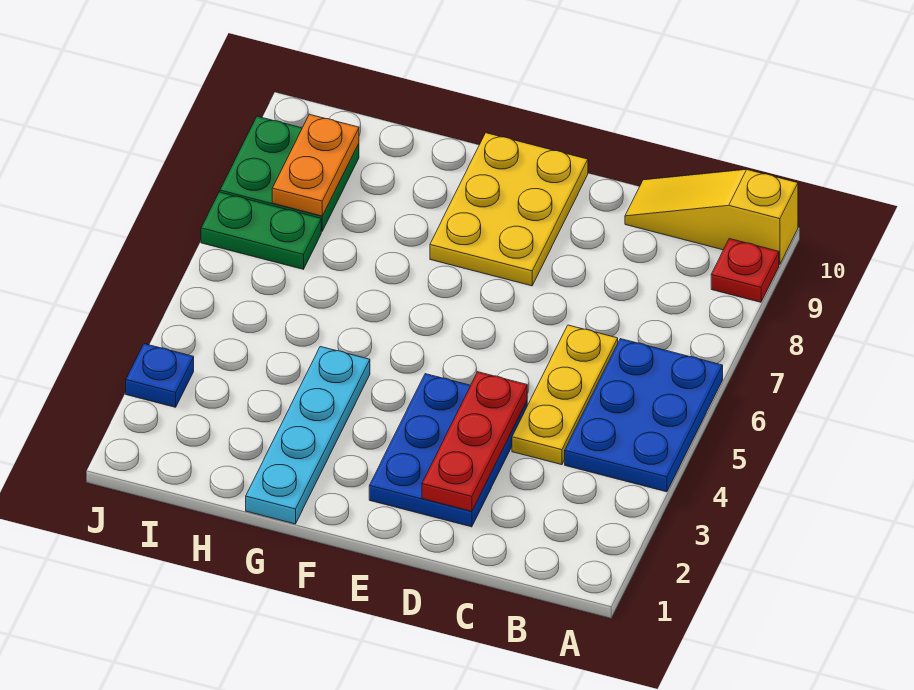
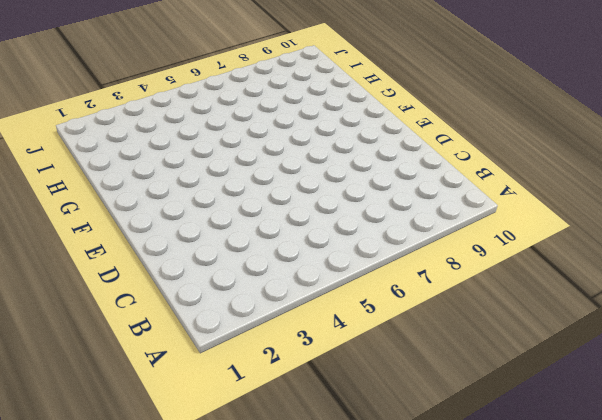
none -> blue 2x3 plate [565,339,723,492]
none -> red 1x1 plate [711,239,779,302]
none -> yellow 1x3 slope [625,169,798,264]

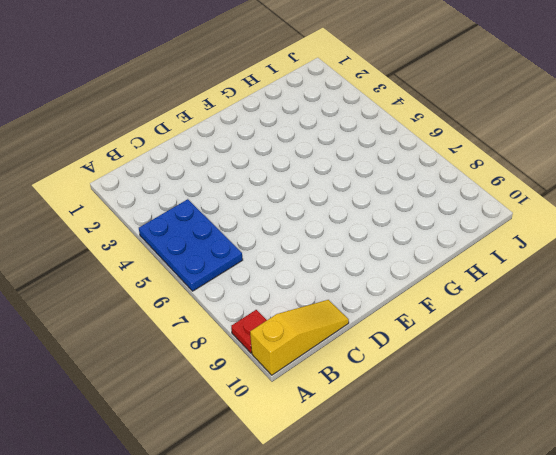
none -> yellow 1x3 plate [512,325,618,465]
none -> blue 2x3 plate [369,374,527,527]
none -> yellow 2x3 plate [430,133,588,286]

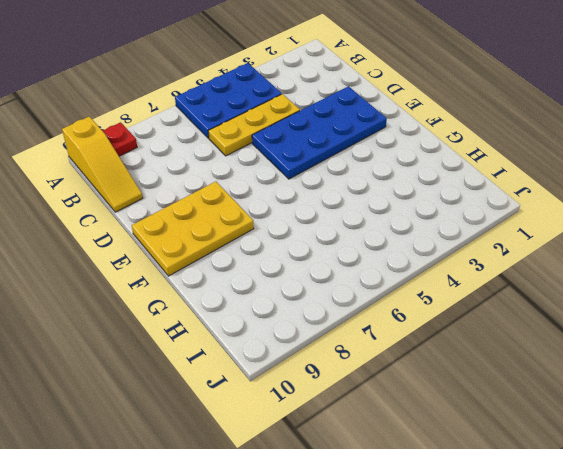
blue 2x4 plate [252,86,387,179] -> blue 2x3 plate [369,374,527,527]
none -> cyan 1x4 plate [246,347,370,524]
none -> green 1x2 plate [201,192,321,269]
none -> green 2x2 plate [220,116,359,231]

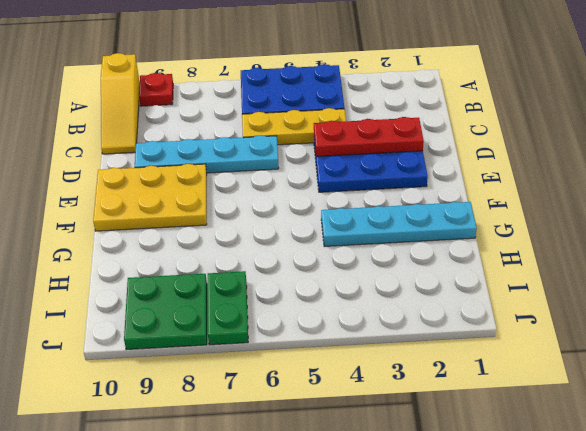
cyan 1x4 plate [135,135,279,173] -> none
none -> blue 1x1 plate [126,344,194,407]
none -> orange 1x2 plate [272,114,359,216]

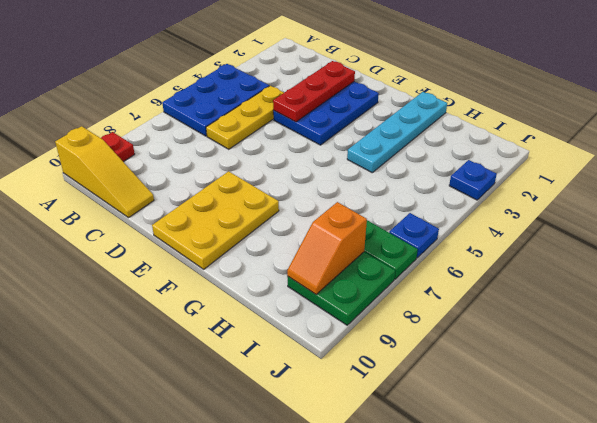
orange 1x2 slope [287,202,367,294] -> orange 1x2 plate [272,114,359,216]
blue 1x1 plate [389,213,439,258] -> none

